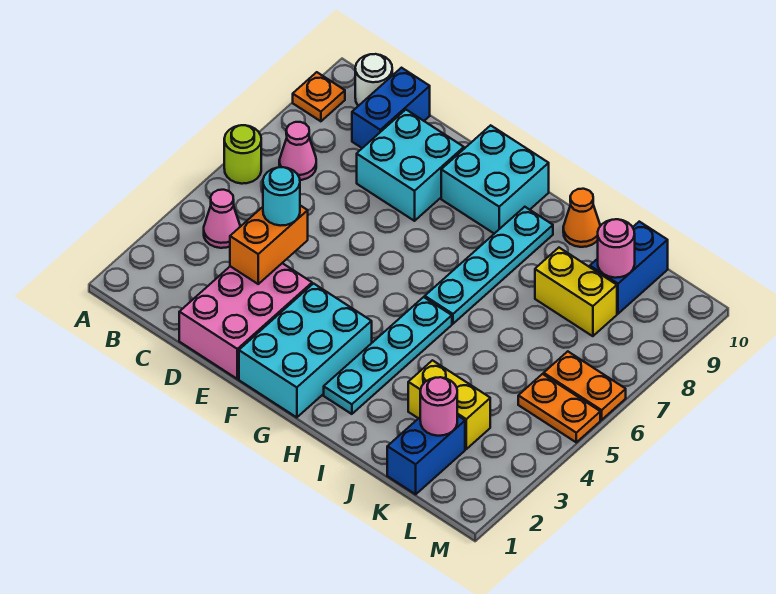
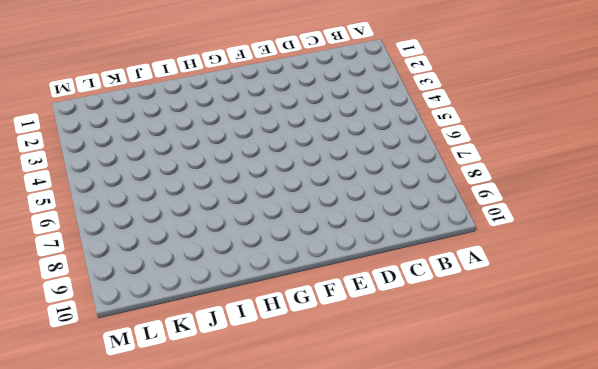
none -> lime 1x1 round brick [224,125,261,184]
none -> orange 1x1 plate [293,72,345,121]
none -> pink 1x1 cone [204,190,240,248]

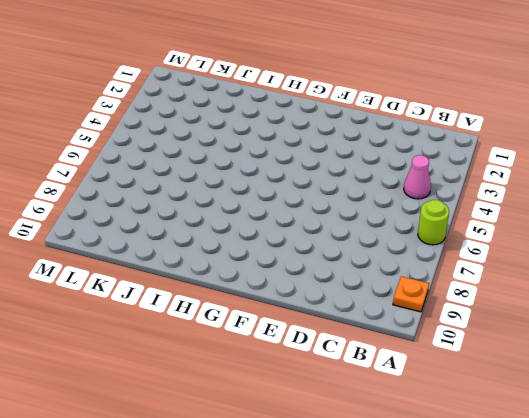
none -> pink 1x1 cone [279,122,316,180]
none -> white 1x1 round brick [355,54,392,106]
none -> blue 1x2 brick [352,68,430,148]

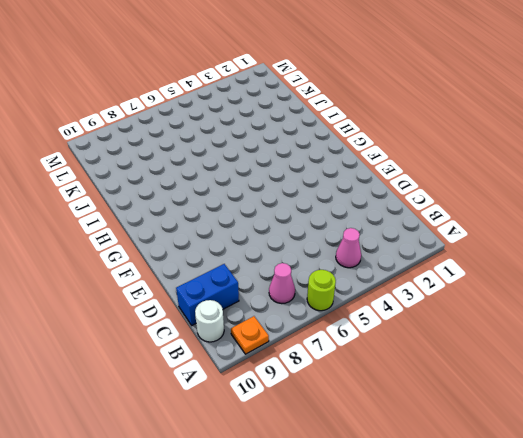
none -> pink 2x3 brick [179,263,312,379]
none -> cyan 2x2 brick [357,110,464,221]
none -> cyan 2x3 brick [239,284,372,417]

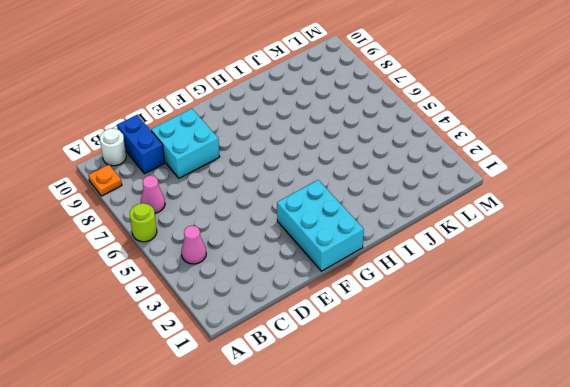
none -> pink 2x3 brick [179,263,312,379]
none -> cyan 2x2 brick [441,125,549,234]
none -> cyan 1x4 plate [324,297,452,414]

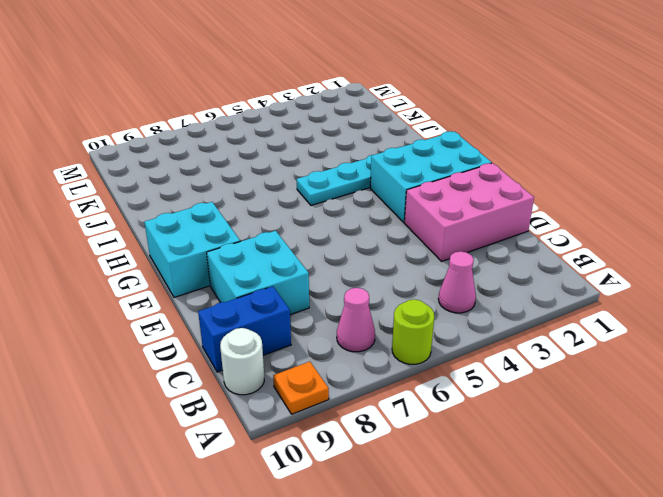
none -> cyan 1x4 plate [425,207,553,324]
none -> orange 1x1 cone [563,189,600,247]
none -> yellow 1x2 brick [408,360,490,449]

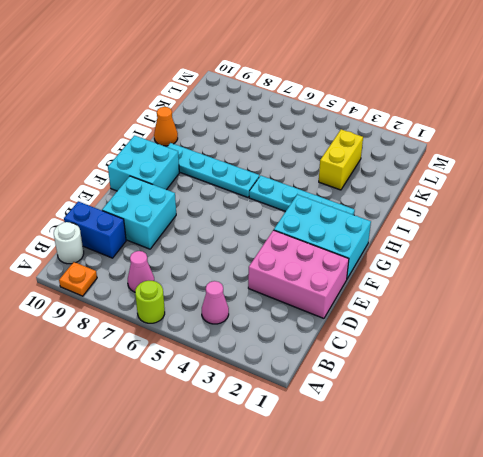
none -> yellow 1x2 brick [535,248,617,336]
none -> blue 1x2 brick [387,415,465,494]
none -> blue 1x2 brick [590,222,668,314]

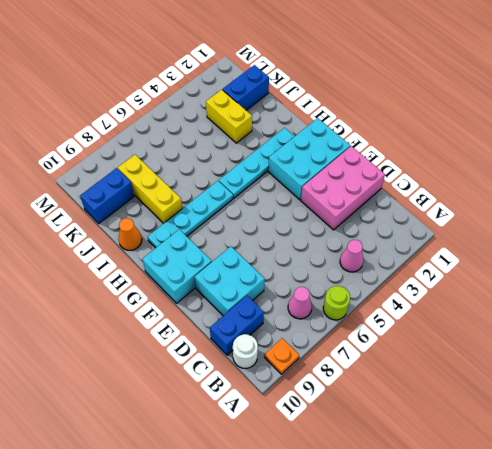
yellow 1x3 brick [118,155,182,224] -> yellow 1x2 brick [535,248,617,336]
none -> orange 1x2 plate [518,374,600,442]
none -> orange 1x2 plate [544,351,626,420]
none -> orange 1x2 brick [230,206,308,284]

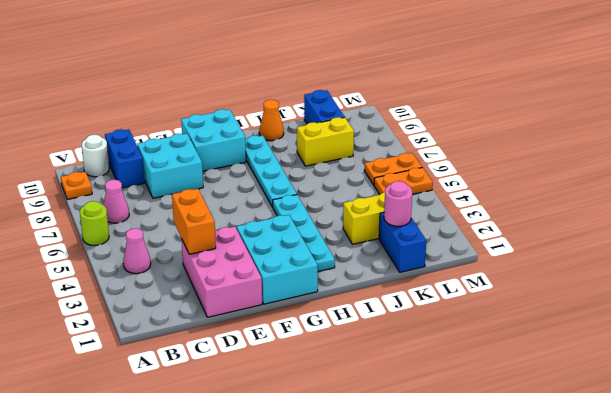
none -> pink 1x1 round brick [598,219,635,278]
none -> cyan 1x1 round brick [263,167,300,226]

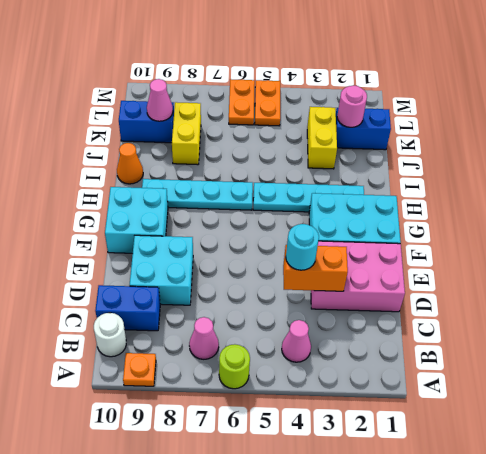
pink 1x1 cone [147,79,173,121] -> pink 1x1 round brick [598,219,635,278]

